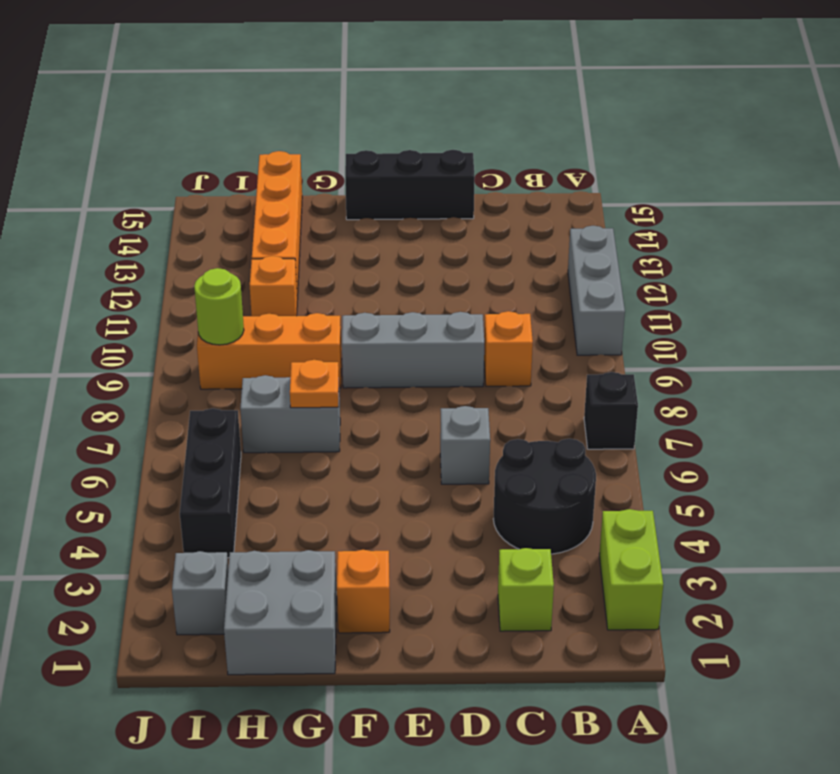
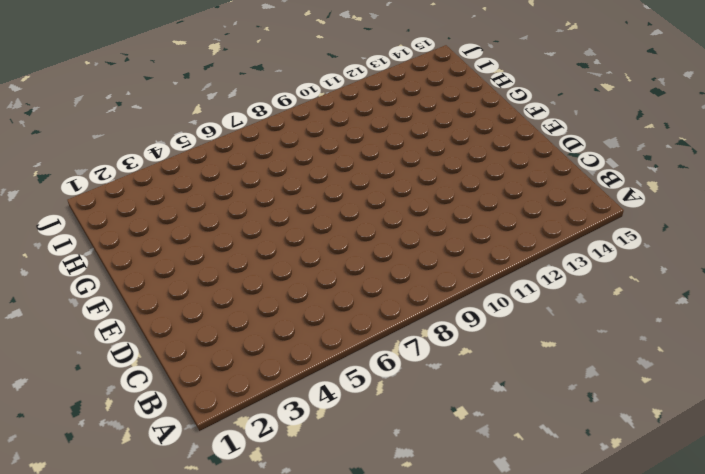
none -> lime 1x2 brick [599,509,663,630]
none -> black 1x1 brick [584,372,638,449]
none -> grey 1x3 brick [568,226,625,355]

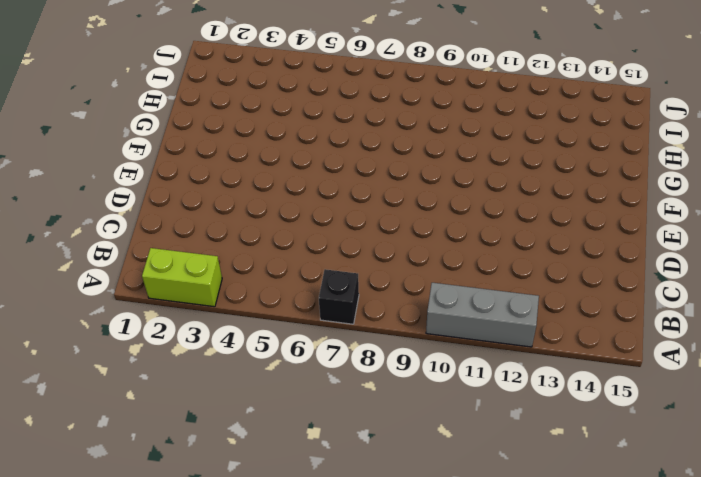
none -> black 2x2 round brick [493,439,596,554]
none -> lime 1x1 brick [498,548,554,631]
none -> orange 1x1 brick [484,311,533,386]

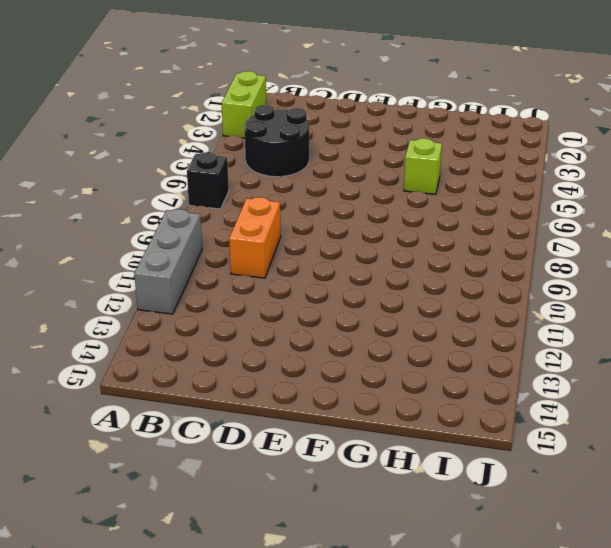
orange 1x2 brick [229,197,281,278] -> orange 1x1 brick [484,311,533,386]
lime 1x1 brick [404,138,442,195] -> lime 1x1 brick moved to [498,548,554,631]
none -> grey 1x1 brick [440,406,490,484]
none -> grey 1x3 brick [342,312,484,388]
none -> black 1x3 brick [345,150,475,220]

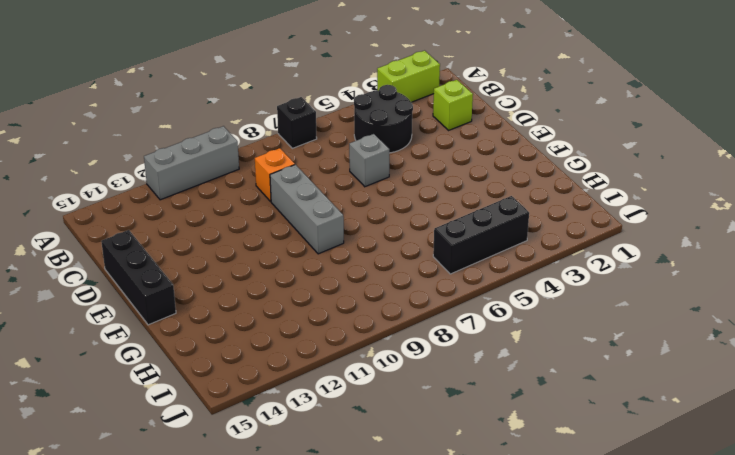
none -> orange 1x1 brick [337,550,390,633]
none -> grey 2x2 brick [224,550,337,675]
none -> grey 1x2 brick [240,375,340,453]

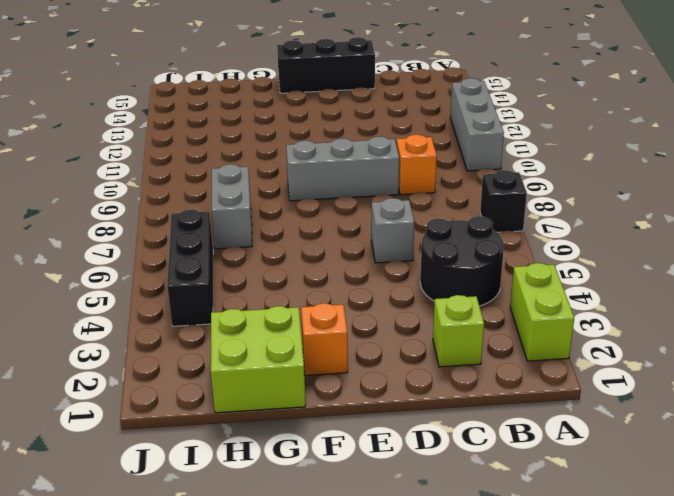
lime 2x2 brick [211,306,306,413] -> grey 2x2 brick [224,550,337,675]
grey 1x2 brick [212,164,252,249] -> grey 1x2 brick turned to [240,375,340,453]
none -> orange 1x3 brick [197,313,342,389]
none -> orange 1x1 brick [250,256,297,316]
none -> orange 1x4 brick [252,151,302,300]

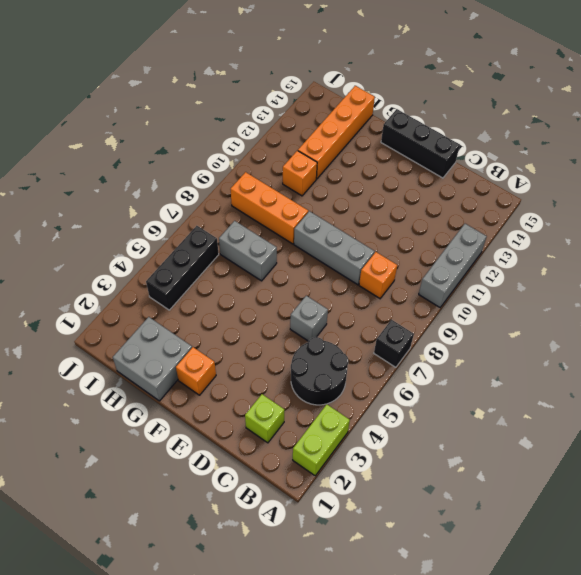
none -> grey 1x1 brick [172,551,228,635]
none -> orange 1x1 plate [290,360,339,408]
none -> lime 1x1 round brick [194,268,244,345]

